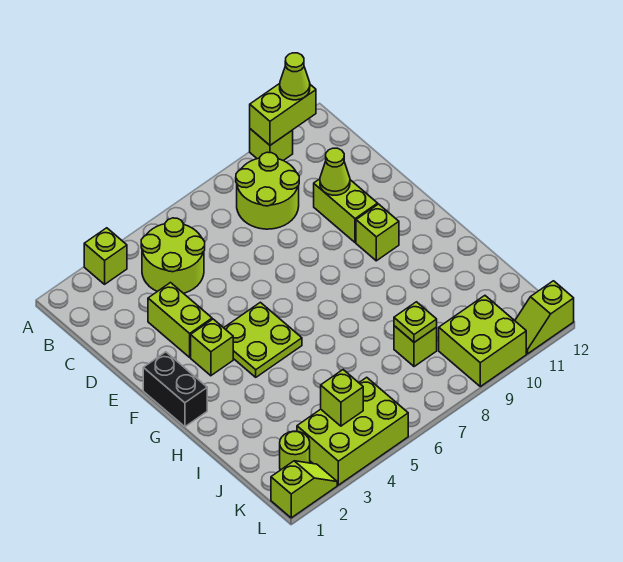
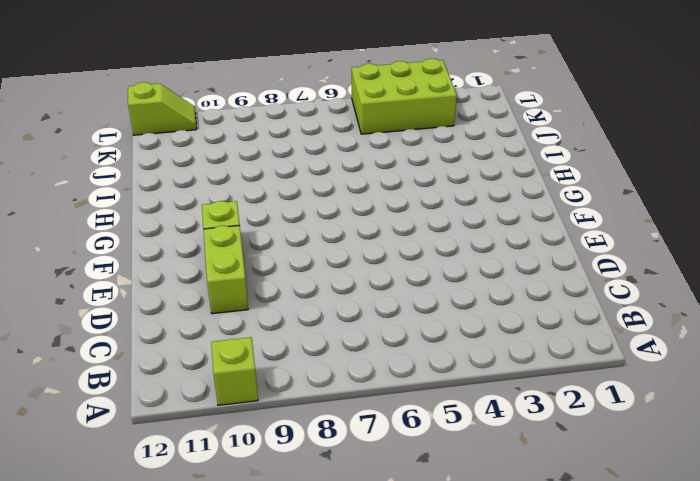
none -> lime 1x1 brick [84,228,127,284]
none -> lime 2x2 round brick [141,218,205,293]
none -> lime 2x2 round brick [236,152,299,229]

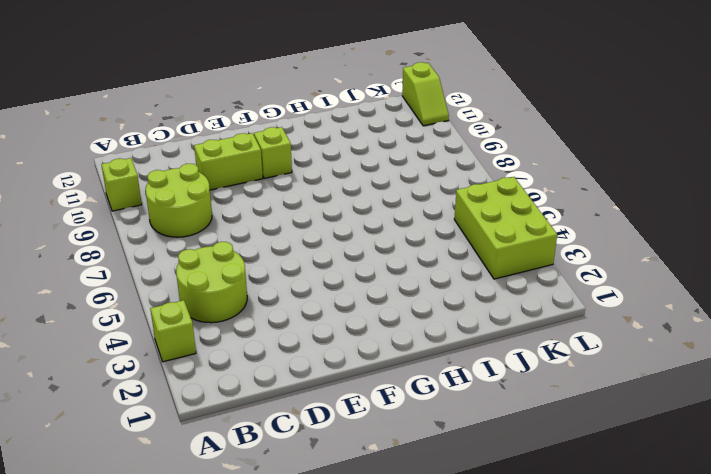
none -> lime 1x2 brick [148,283,212,357]
none -> black 1x2 brick [143,352,207,427]
none -> lime 1x1 brick [191,319,233,376]

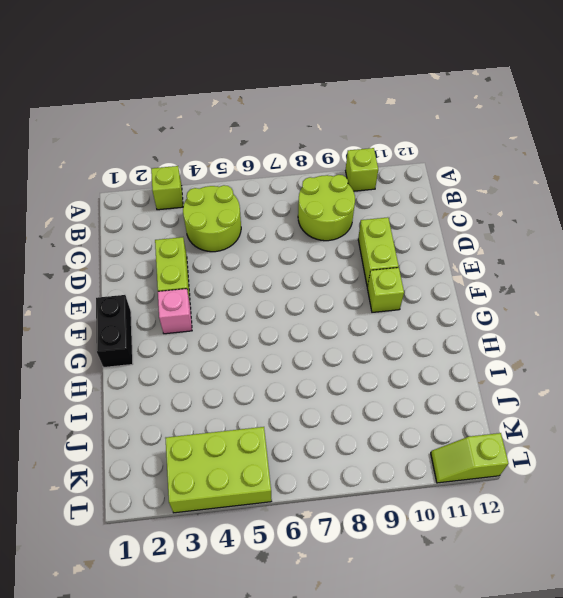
pink 1x1 brick [158,289,192,334] -> lime 1x1 brick [191,319,233,376]
none -> lime 2x2 plate [224,302,302,377]
none -> lime 1x1 brick [394,326,437,367]
none -> lime 1x1 round brick [280,431,310,470]

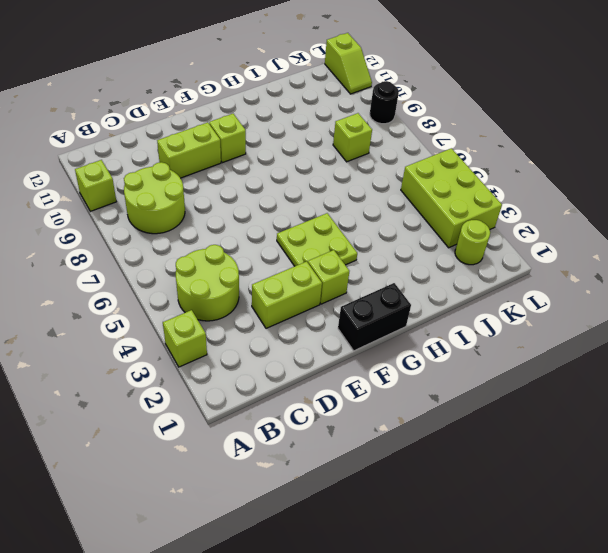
black 1x1 round brick [370,81,399,124] -> lime 2x2 brick [439,296,526,387]
none -> lime 1x2 slope [271,461,337,518]
none -> lime 1x2 brick [250,84,316,145]
none -> lime 1x1 cone [320,148,350,195]

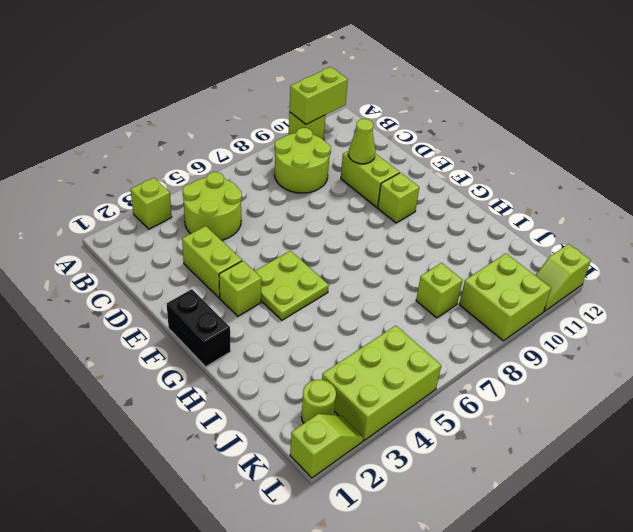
none -> lime 1x1 plate [394,302,437,342]
none -> lime 1x1 brick [321,370,363,426]
none -> lime 1x1 cone [280,53,310,100]

